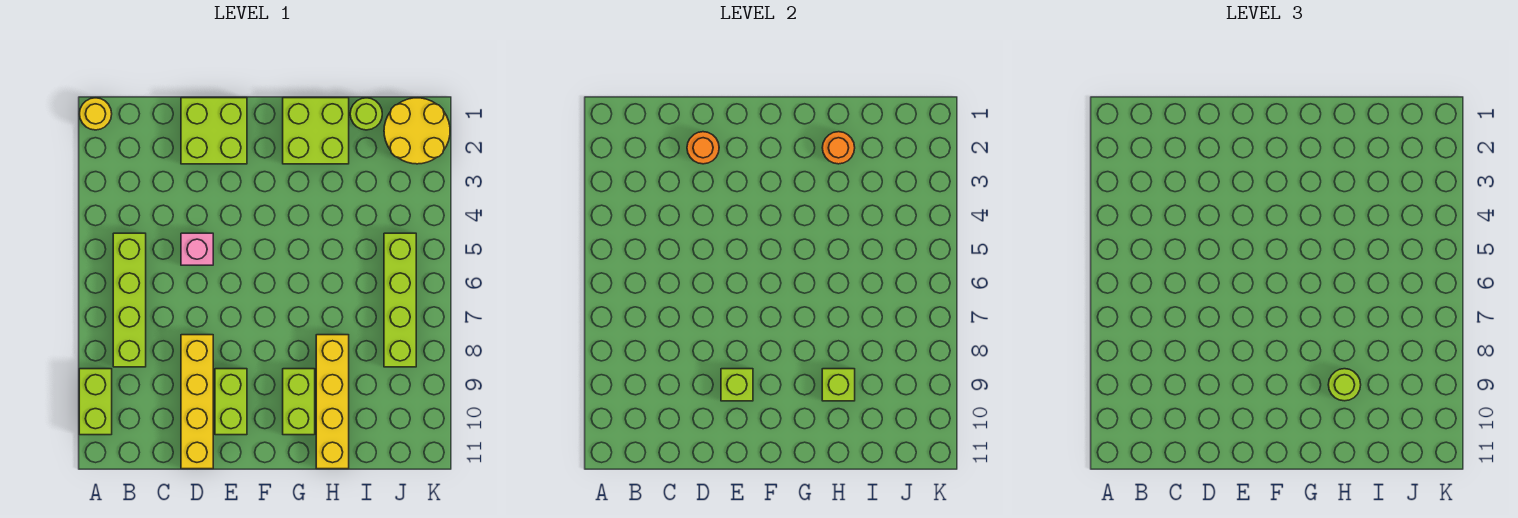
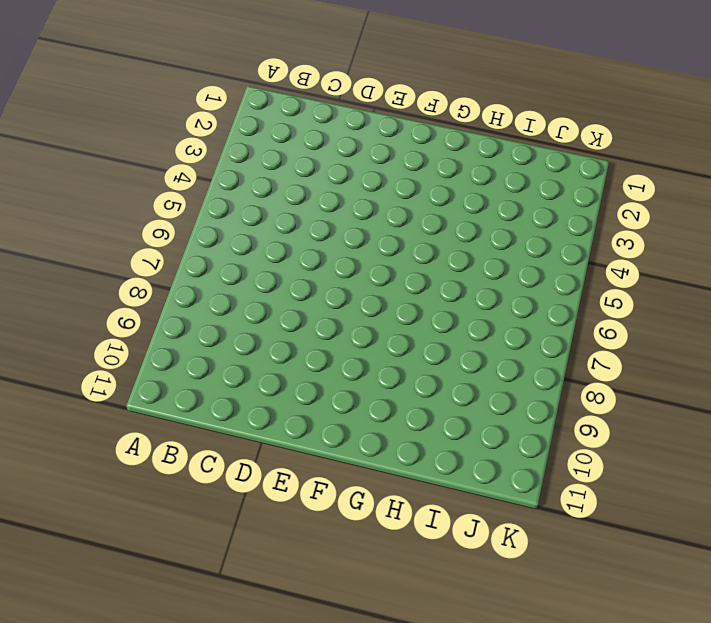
none -> yellow 1x1 round brick [80,98,112,130]
none -> lime 1x2 brick [79,369,112,435]
none -> lime 1x4 brick [113,233,146,367]

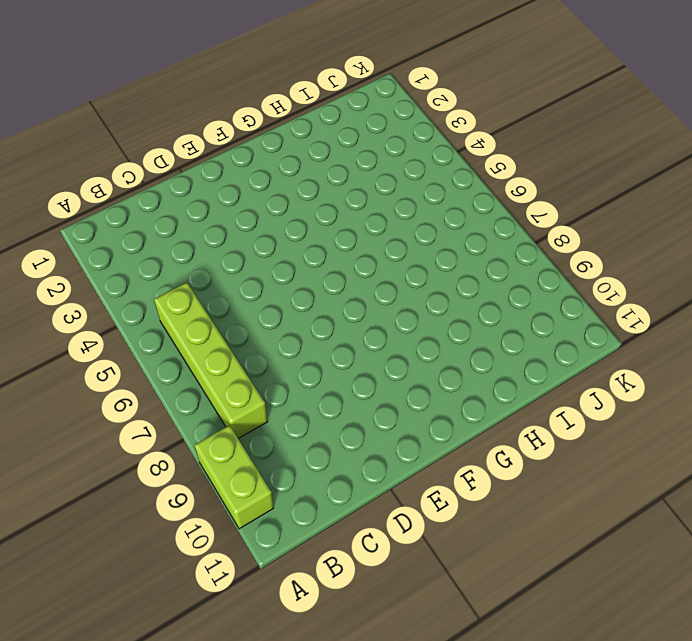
none -> yellow 1x1 round brick [80,98,112,130]
none -> lime 2x2 brick [181,98,247,164]
none -> pink 1x1 brick [181,233,213,265]

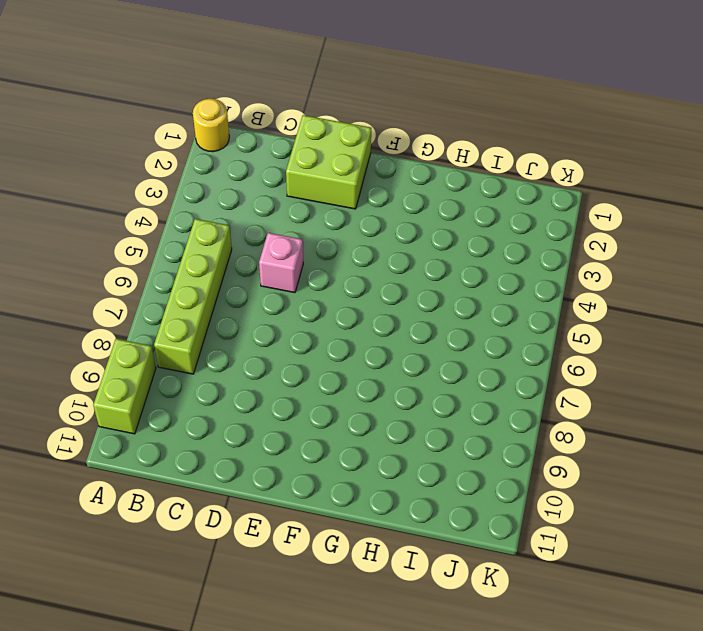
none -> yellow 1x4 brick [181,335,213,469]
none -> lime 1x2 brick [215,369,247,435]
none -> lime 2x2 brick [283,98,349,164]

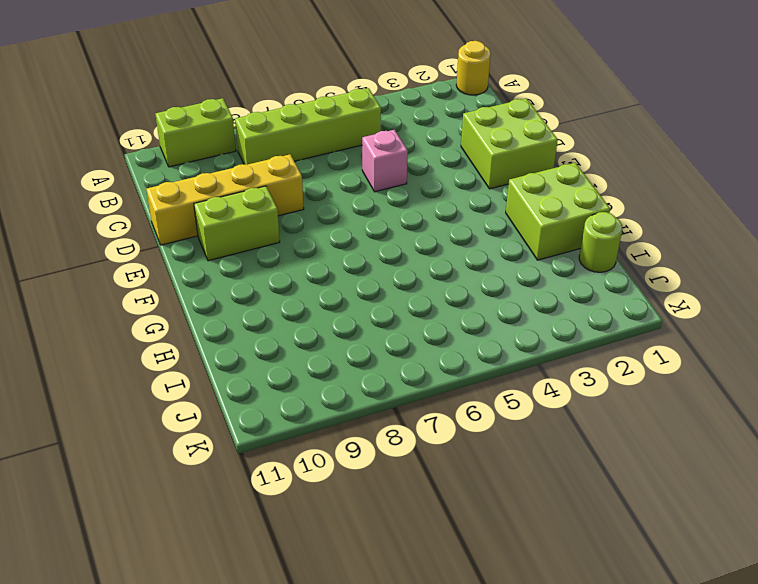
none -> lime 1x2 brick [283,369,315,435]
none -> yellow 1x4 brick [316,335,349,469]
none -> yellow 2x2 round brick [384,98,450,164]

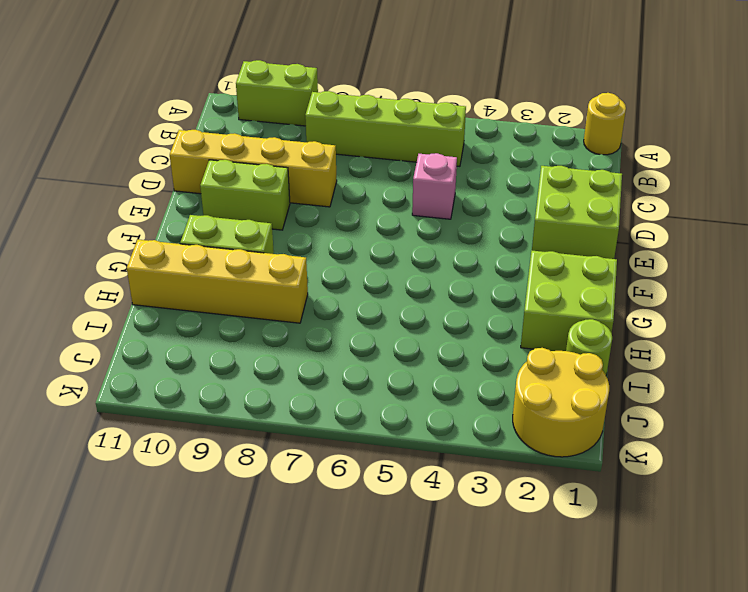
none -> lime 1x4 brick [384,233,416,367]
none -> orange 1x1 round brick [687,132,719,164]
none -> lime 1x1 brick [721,369,753,401]

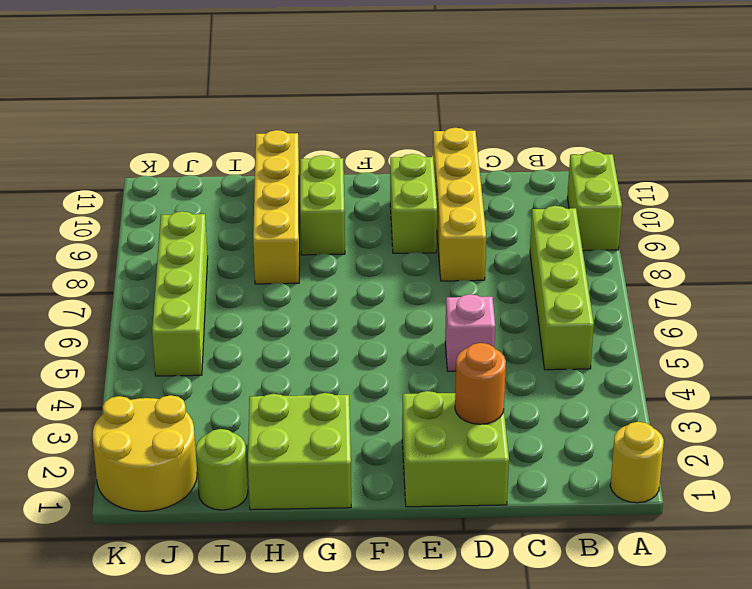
none -> lime 1x1 brick [721,369,753,401]
none -> orange 1x1 round brick [822,132,855,164]
none -> lime 1x1 brick [822,369,855,401]

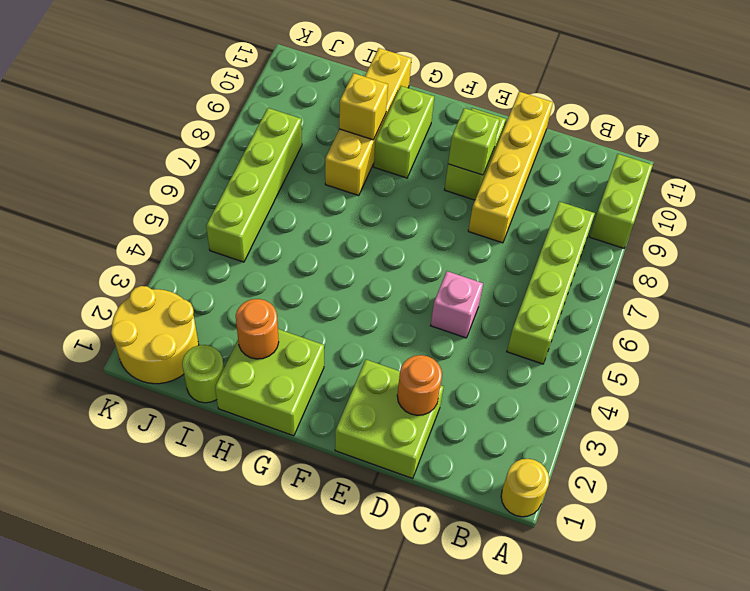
yellow 1x1 brick [339,73,388,140] -> lime 1x1 brick [822,369,855,401]
none -> lime 1x1 round brick [1328,369,1361,401]

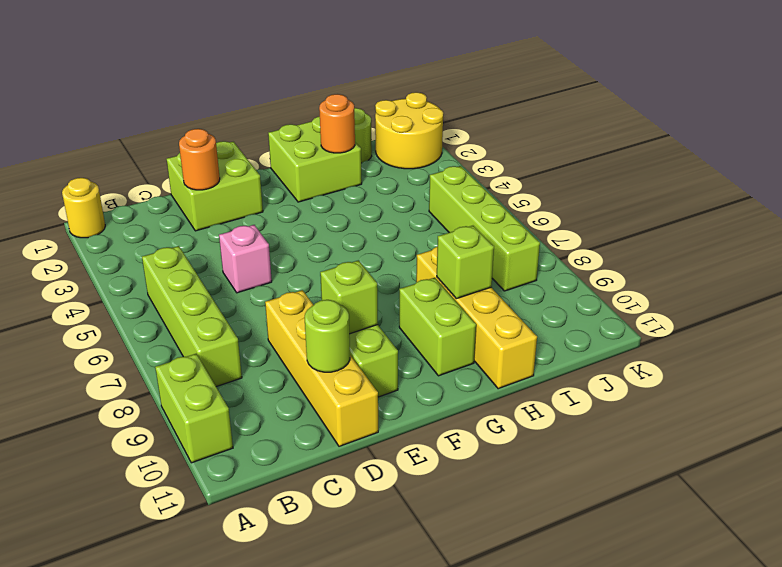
lime 1x1 round brick [305,300,350,372] -> lime 1x1 round brick moved to [1328,369,1361,401]

